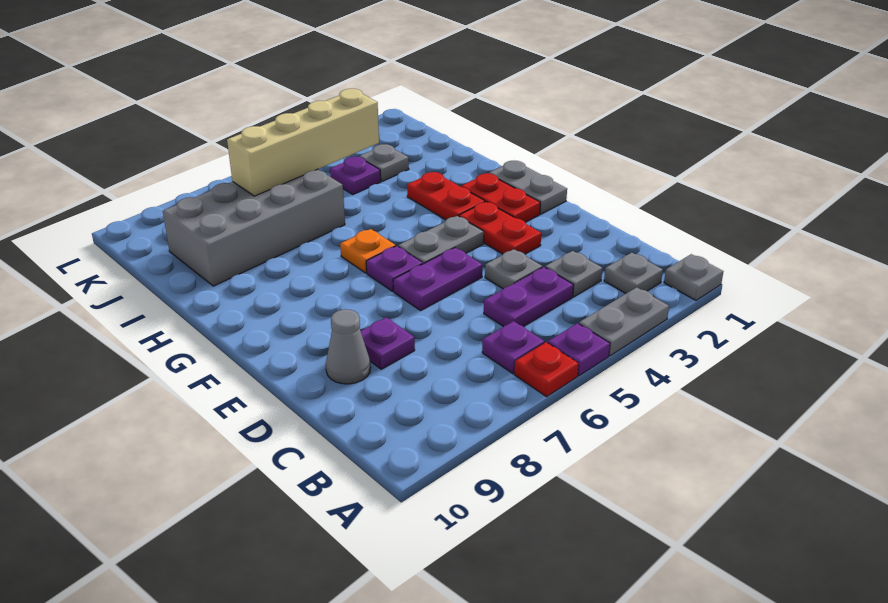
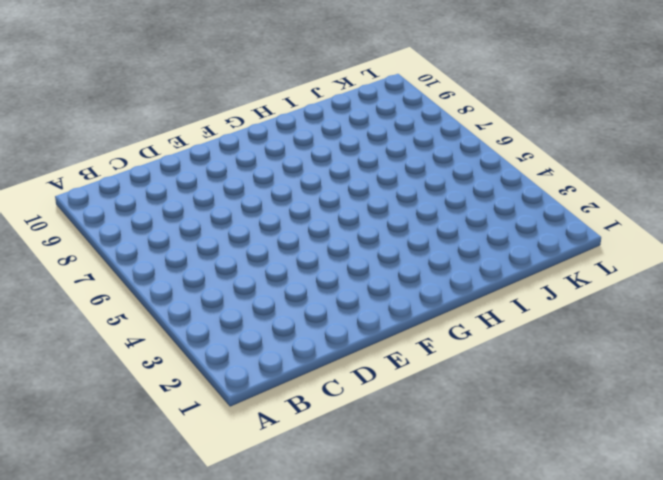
none -> grey 1x1 plate [664,254,723,300]
none -> grey 1x2 plate [579,287,669,356]
none -> purple 1x1 plate [548,323,610,376]

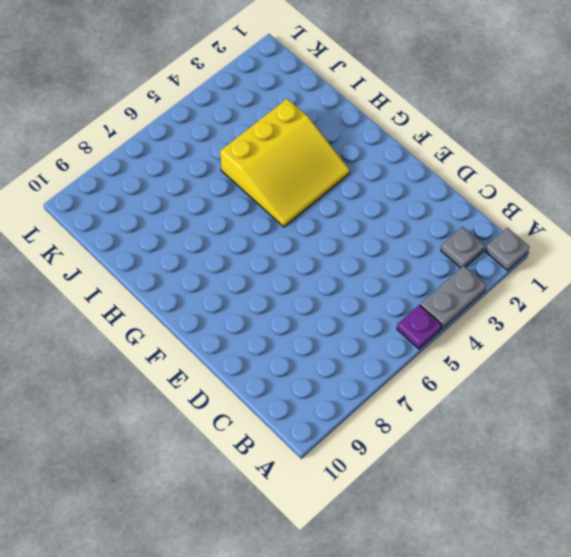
yellow 3x3 slope [220,99,350,227] -> red 1x2 plate [407,172,485,220]
none -> red 1x1 plate [514,342,579,397]
none -> purple 1x1 plate [482,321,545,374]
none -> grey 1x1 plate [545,251,602,297]

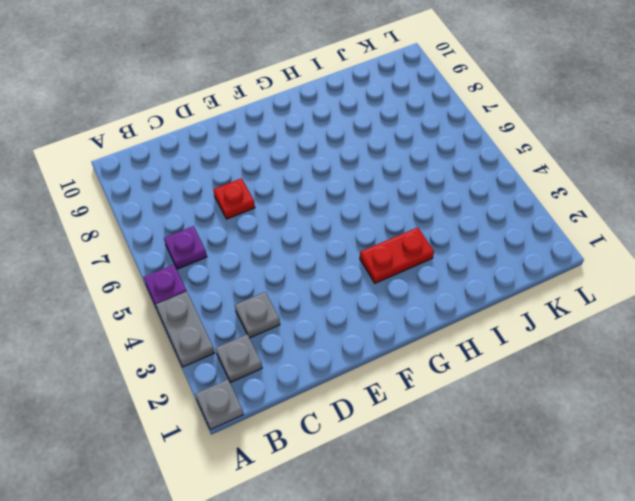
red 1x1 plate [213,178,255,219] -> red 1x1 plate moved to [514,342,579,397]
none -> purple 1x2 plate [484,267,573,327]
none -> grey 1x1 plate [485,249,542,289]
none -> purple 1x1 plate [361,317,415,369]

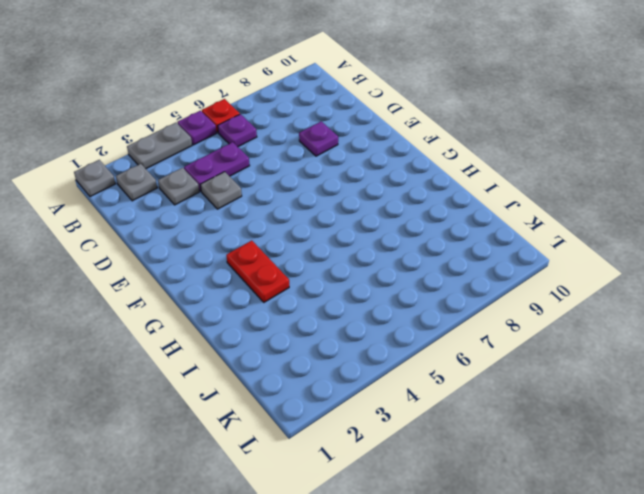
none -> grey 1x1 cone [326,309,371,384]
none -> red 1x2 plate [459,202,541,254]
none -> purple 1x2 plate [393,248,482,311]

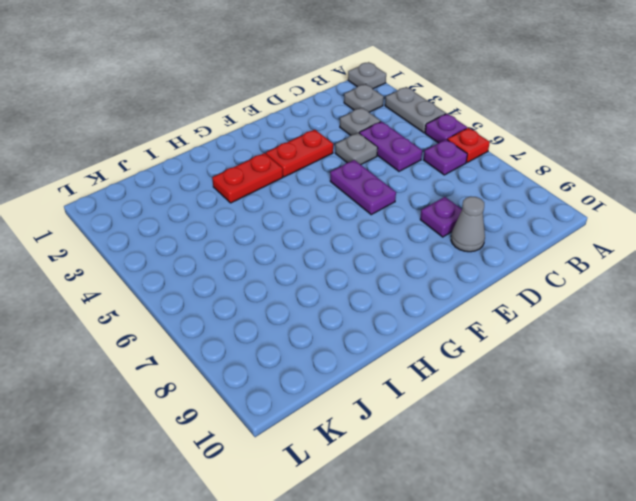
none -> grey 1x2 plate [489,161,567,214]
none -> red 1x2 plate [461,173,540,222]
none -> grey 1x2 plate [398,216,484,264]

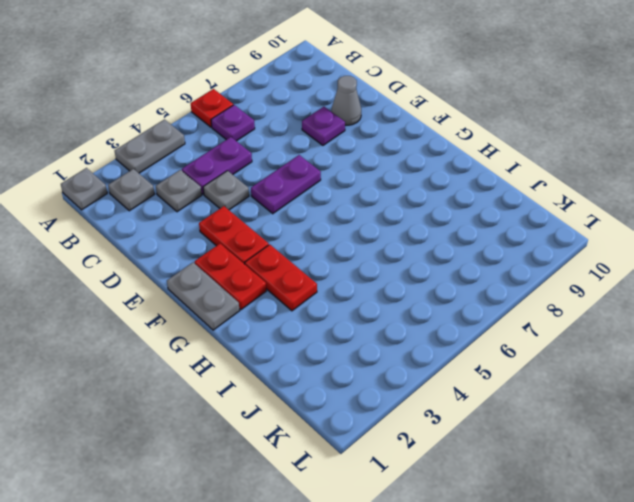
none -> purple 1x1 plate [548,323,610,376]
none -> grey 1x2 plate [398,216,484,264]
none -> purple 1x1 plate [366,246,423,291]

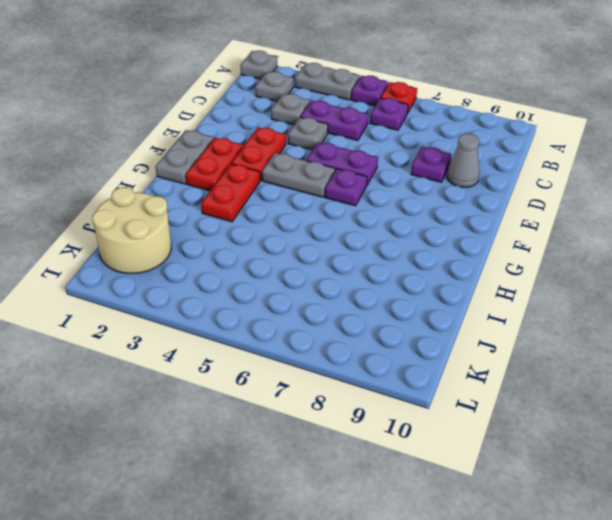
tan 2x2 round brick [92,187,171,273] -> none
none -> orange 1x1 plate [340,229,396,273]
none -> grey 2x4 brick [163,169,345,286]
none -> grey 1x1 plate [359,144,409,181]

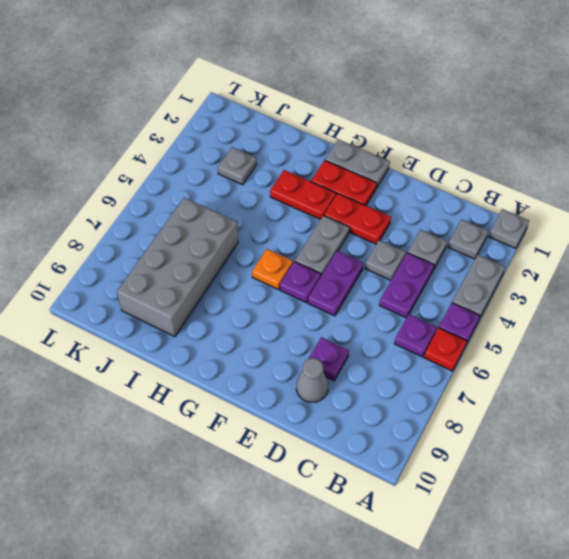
none -> purple 1x1 plate [330,157,381,195]
none -> tan 1x4 brick [227,89,379,196]

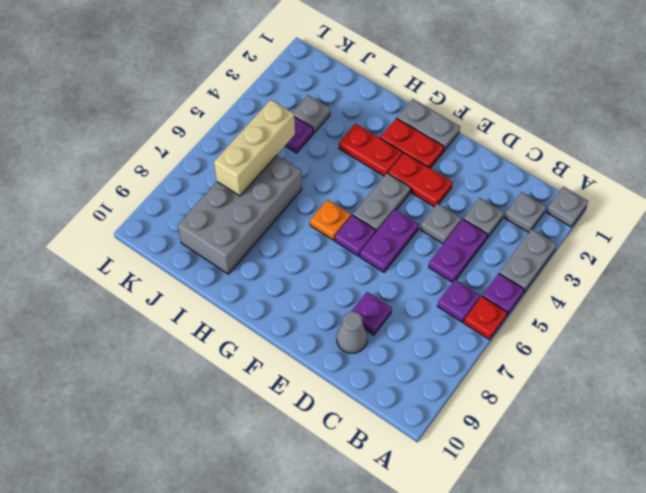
tan 1x3 brick [214,100,295,196] -> tan 1x4 brick [227,89,379,196]

